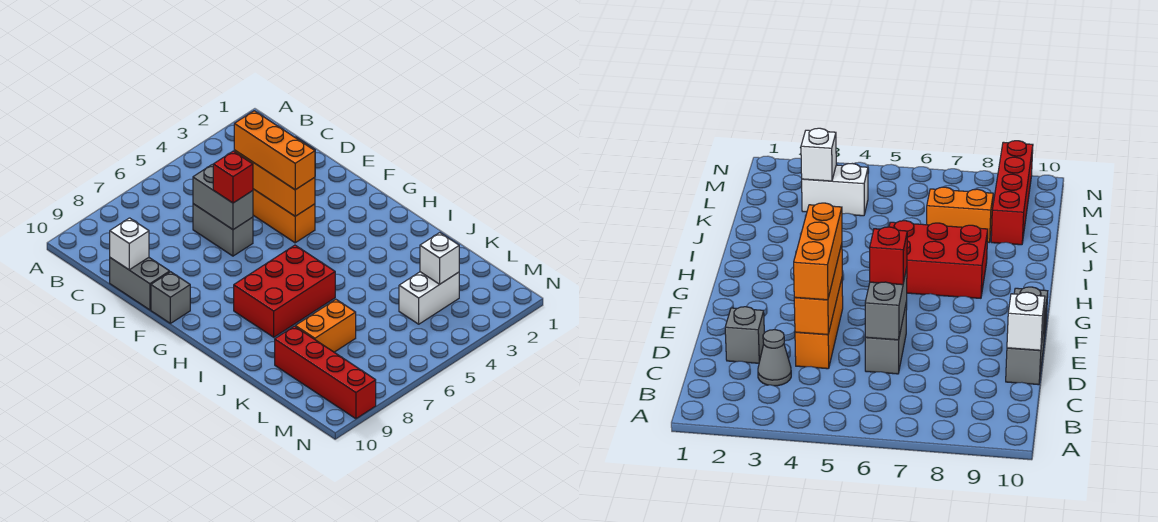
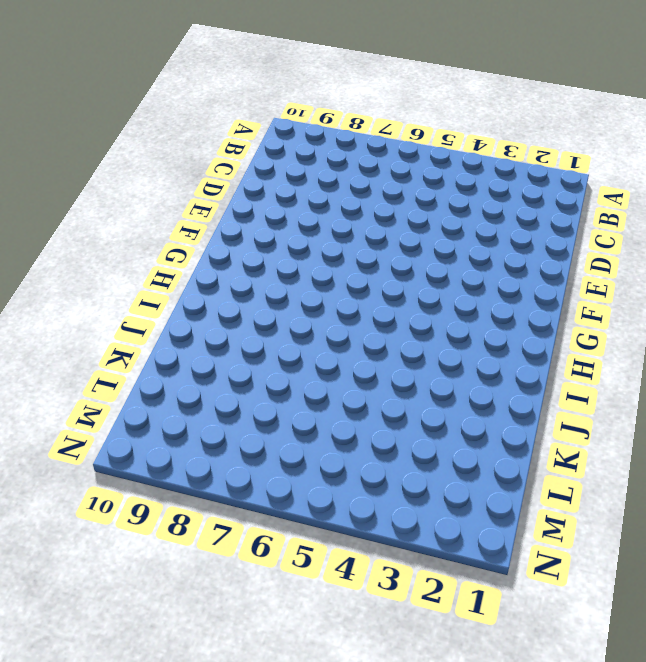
none -> grey 1x1 cone [758,330,791,386]
none -> grey 1x1 brick [725,307,764,363]
none -> orange 1x3 brick [253,189,315,243]

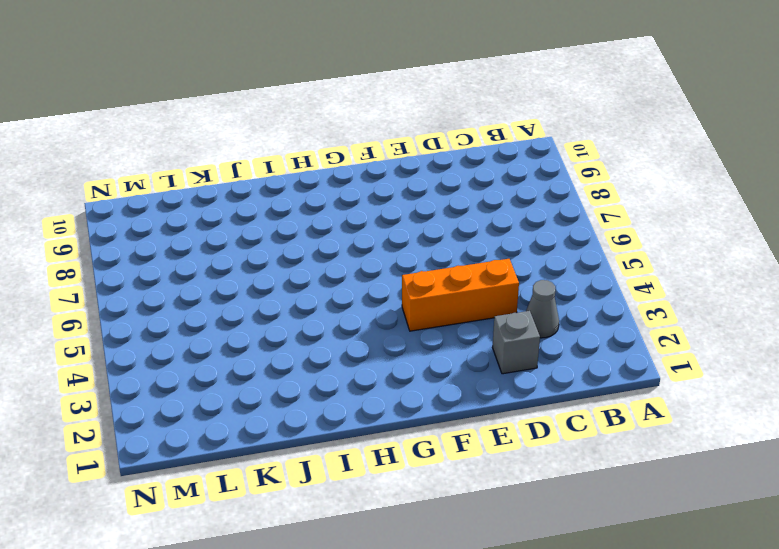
none -> grey 1x2 brick [193,204,253,256]
none -> grey 1x2 brick [110,258,170,310]
none -> grey 1x1 brick [151,272,190,323]

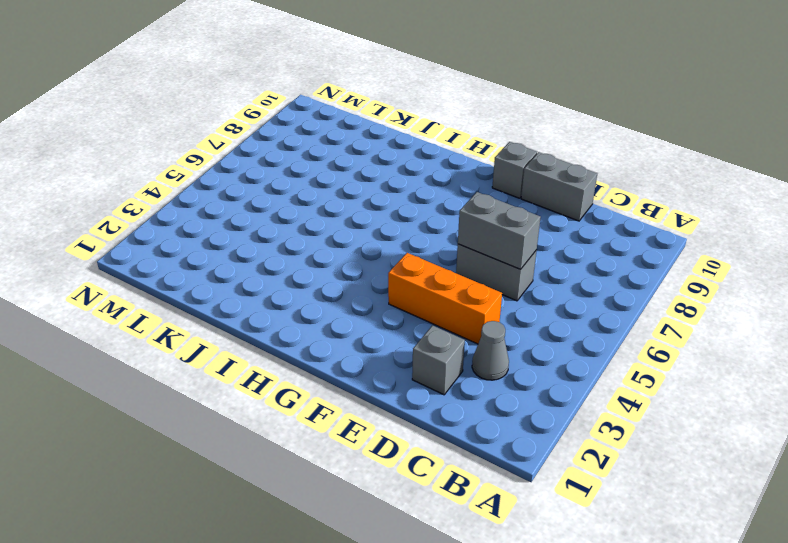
none -> red 2x3 brick [234,245,335,337]
none -> orange 1x2 brick [295,300,356,352]
none -> red 1x4 brick [275,326,376,419]

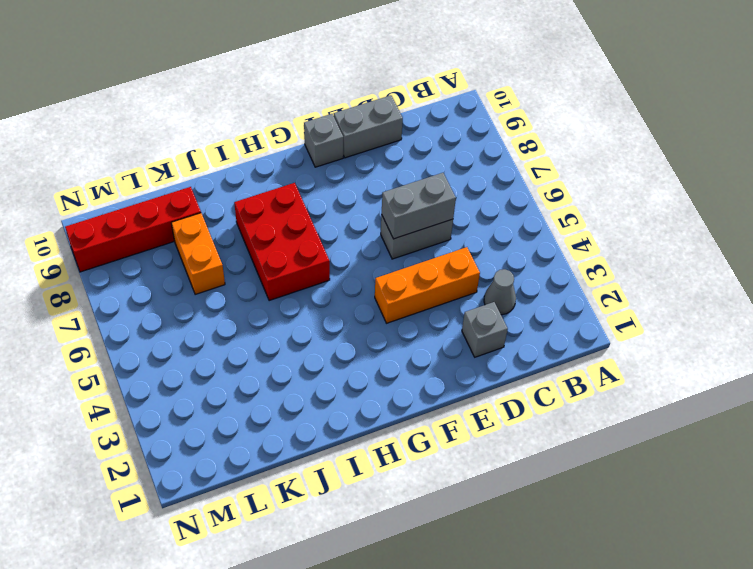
none -> white 1x2 brick [399,272,459,324]
none -> orange 1x3 brick [234,150,315,216]
none -> white 1x1 brick [110,218,149,270]

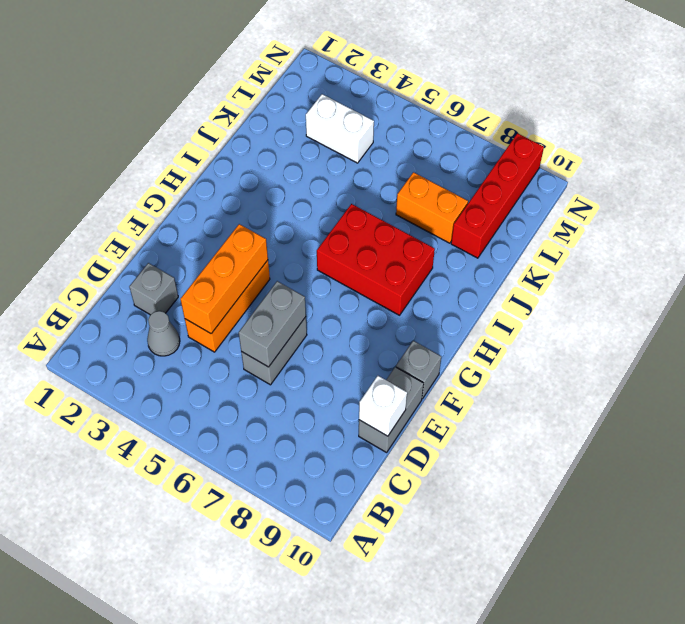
none -> white 1x1 brick [420,233,459,284]
none -> orange 1x3 brick [234,111,315,190]
none -> red 1x1 brick [213,151,253,203]

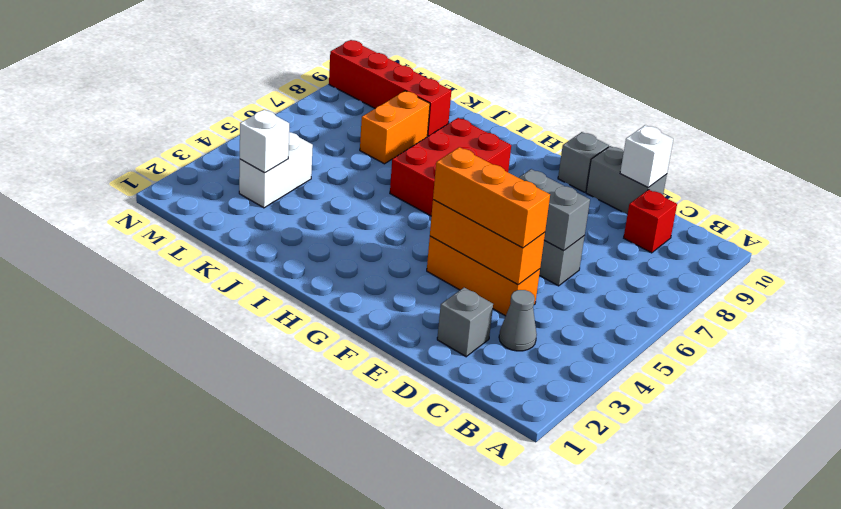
red 1x1 brick [624,190,677,253] -> red 1x1 brick moved to [213,151,253,203]

